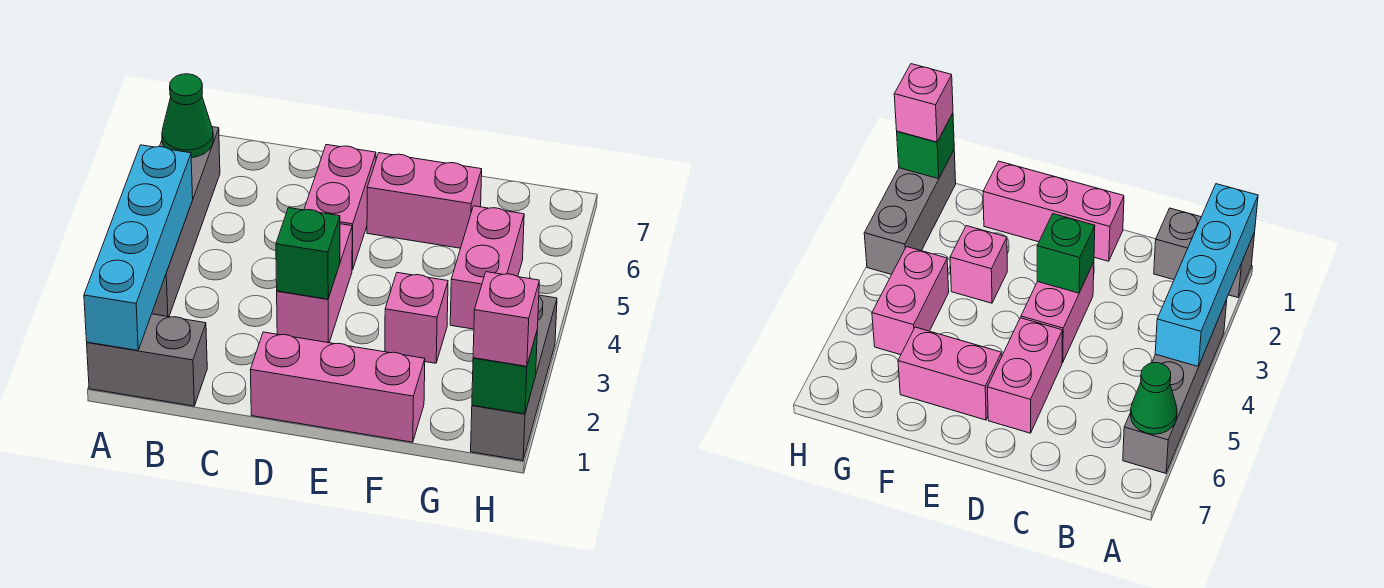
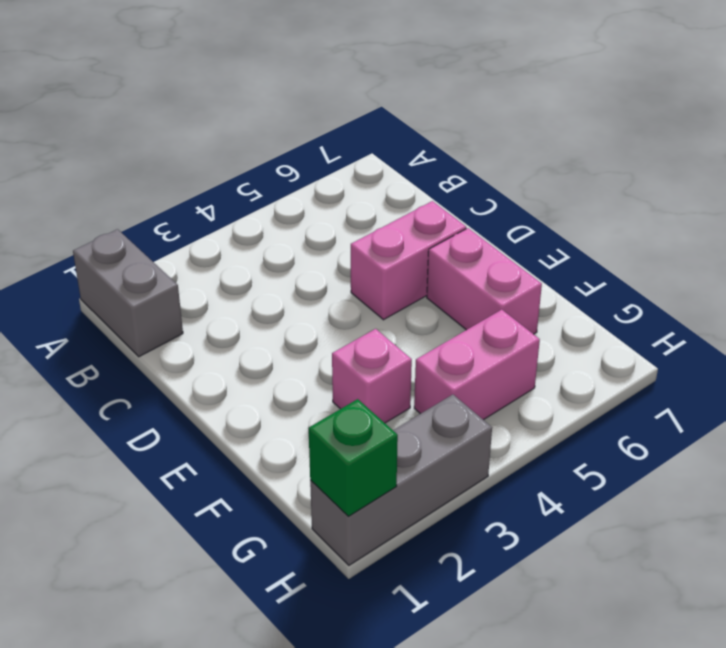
none -> grey 1x4 brick [152,127,220,317]
none -> pink 1x3 brick [250,332,425,442]
none -> pink 1x2 brick [277,224,352,343]

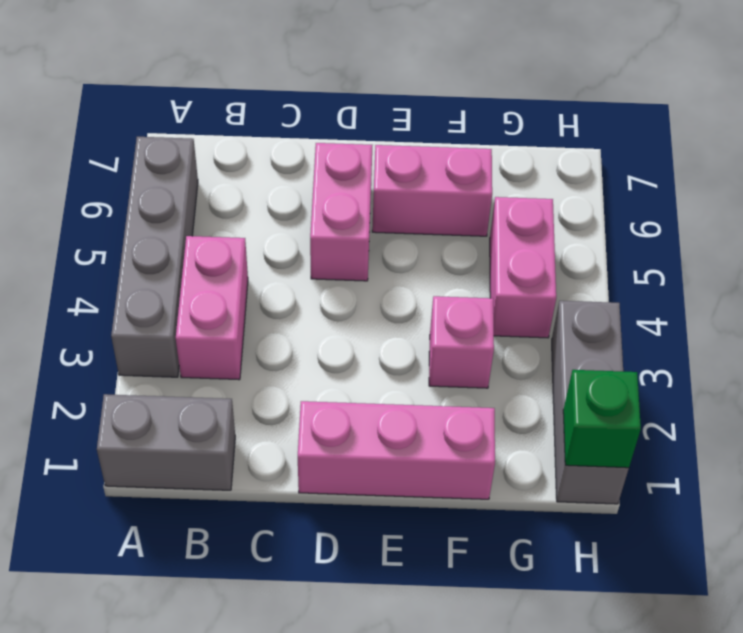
pink 1x2 brick [176,236,248,380] -> pink 1x2 brick moved to [277,224,352,343]
none -> cyan 1x4 brick [84,145,193,351]
none -> green 1x1 cone [162,74,213,158]
none -> green 1x1 brick [276,208,340,299]

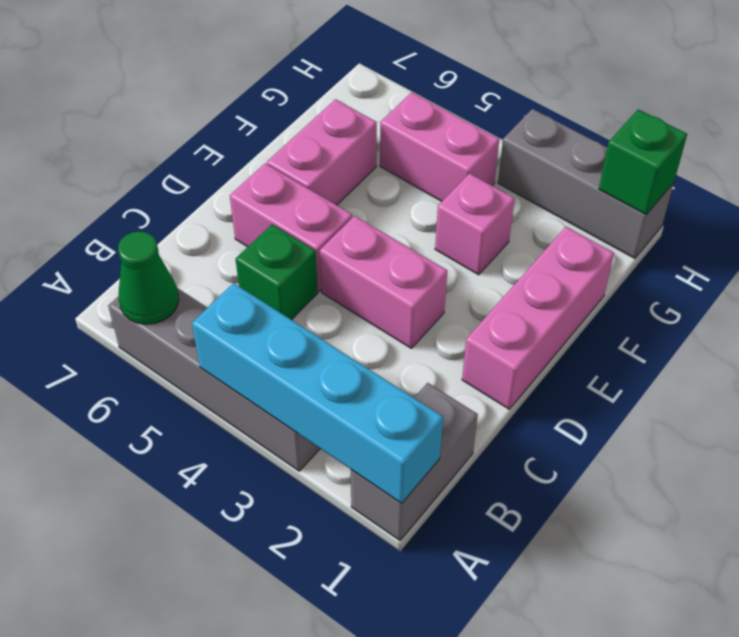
green 1x1 brick [236,224,318,320] -> green 1x1 brick moved to [276,208,340,299]
none -> pink 1x1 brick [473,272,539,366]

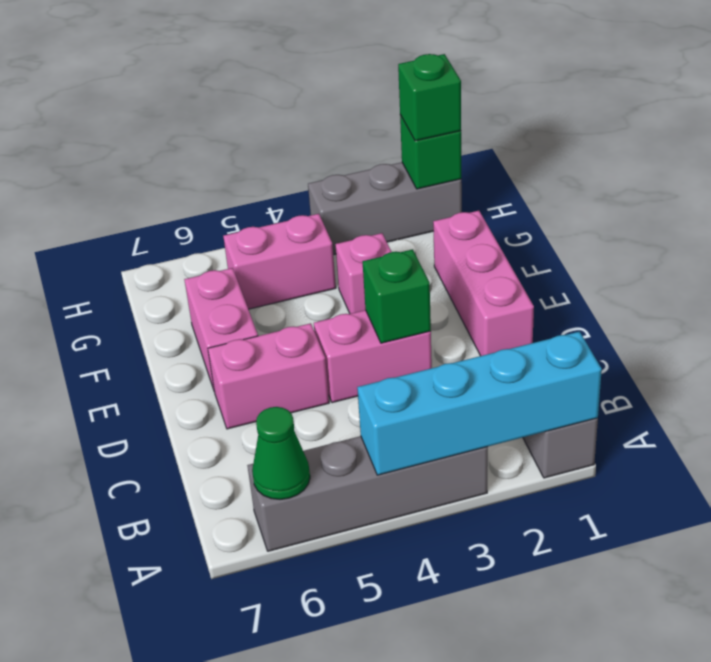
green 1x1 brick [398,54,461,141] -> pink 1x1 brick [473,272,539,366]

